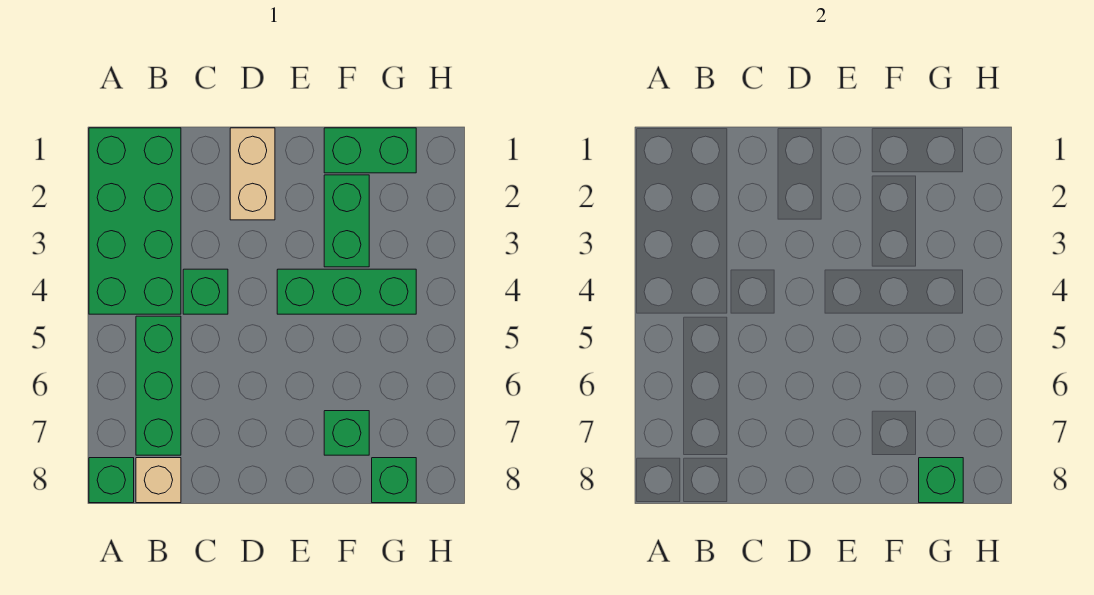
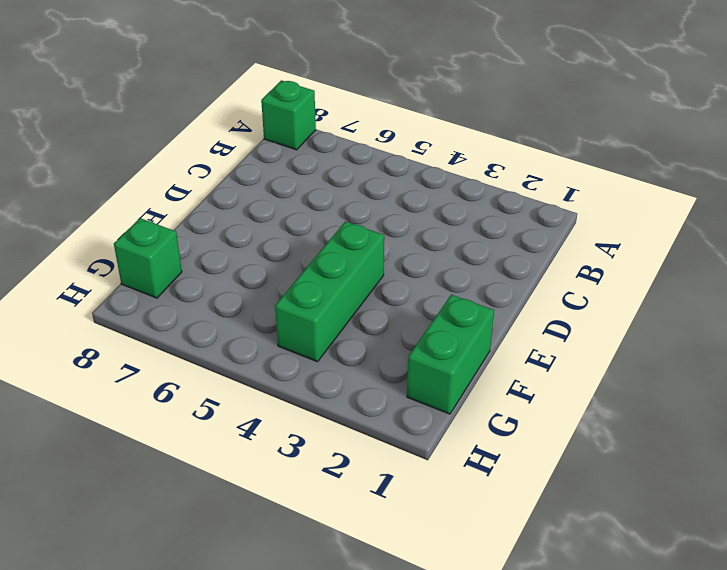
none -> green 2x4 brick [89,128,181,314]
none -> green 1x3 brick [136,316,181,455]
none -> tan 1x1 brick [136,458,181,503]

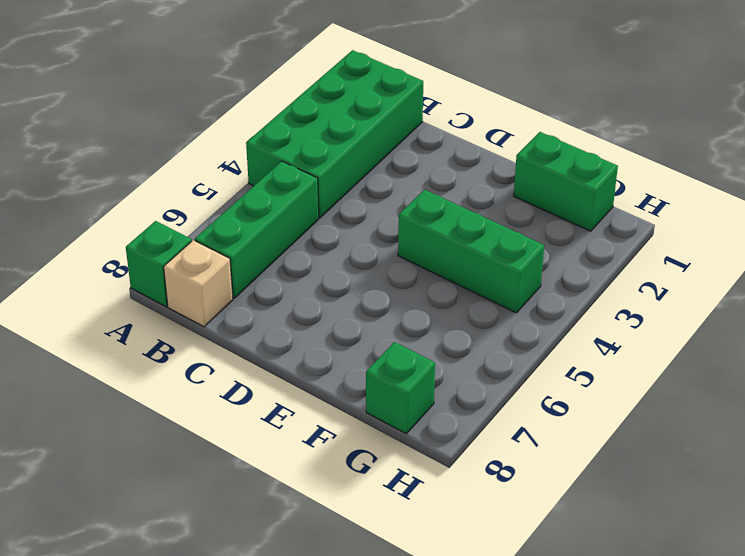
none -> green 1x1 brick [183,269,228,314]
none -> tan 1x2 brick [230,128,275,220]
none -> green 1x2 brick [324,175,369,267]

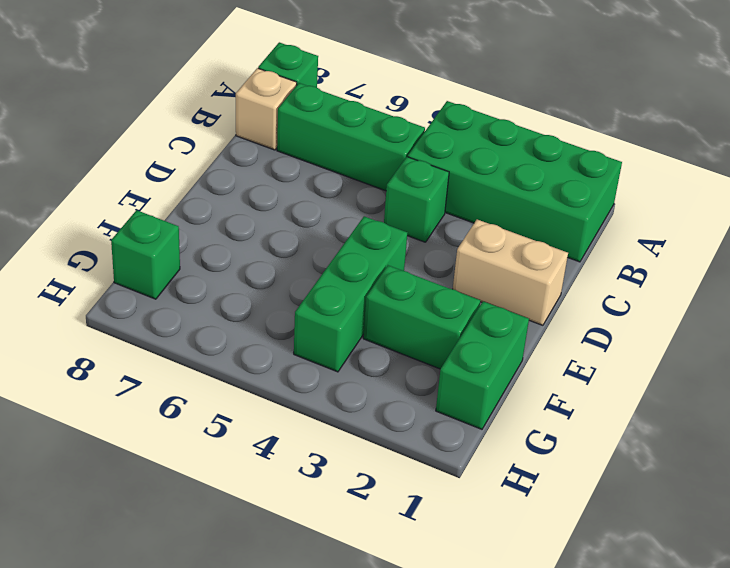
none -> green 1x1 brick [324,411,369,455]
none -> green 1x1 brick [919,458,963,503]

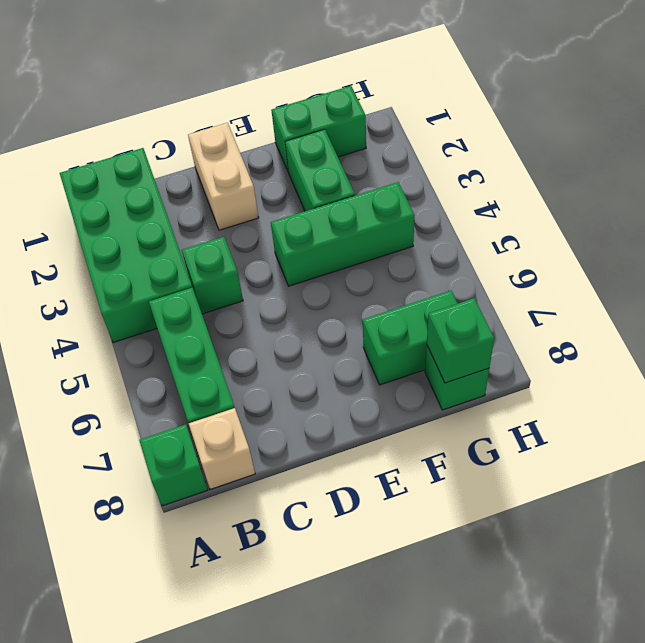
green 1x2 brick [363,291,458,385] -> green 1x1 brick [324,411,369,455]

